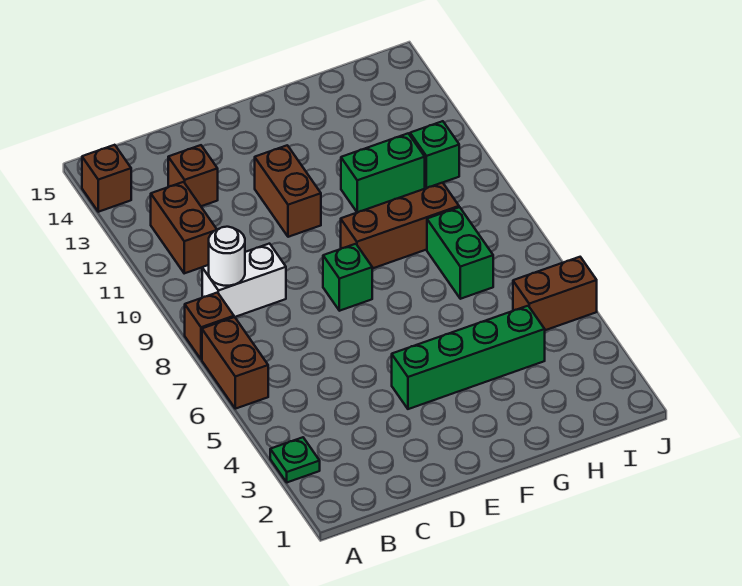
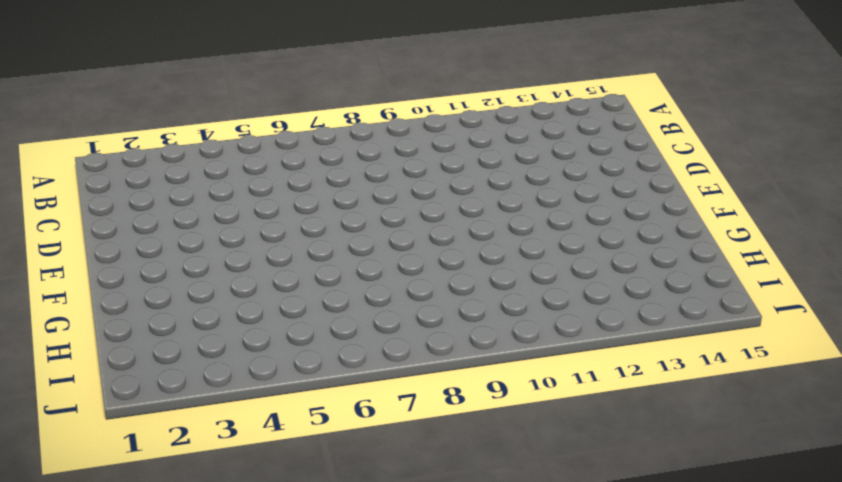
none -> green 1x1 plate [270,437,320,482]
none -> brown 1x2 brick [202,317,268,409]
none -> brown 1x1 brick [185,293,234,359]

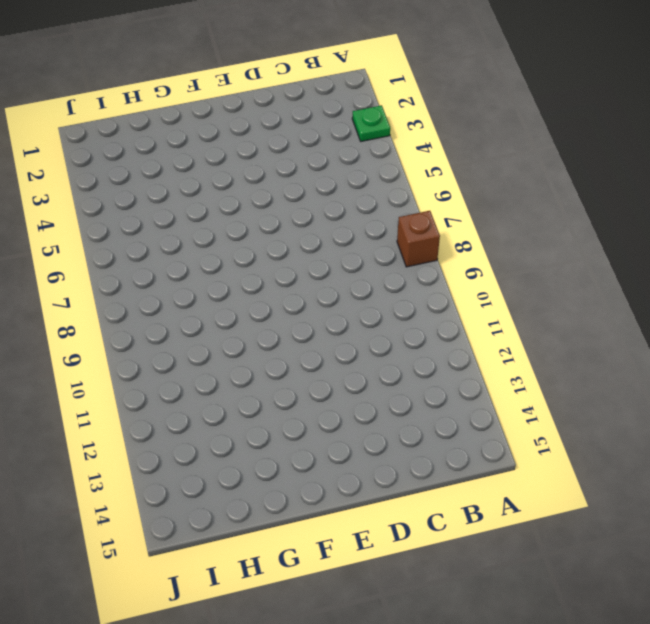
none -> brown 1x2 brick [202,317,268,409]
none -> brown 1x1 brick [82,145,131,212]
none -> white 1x2 brick [202,244,286,317]

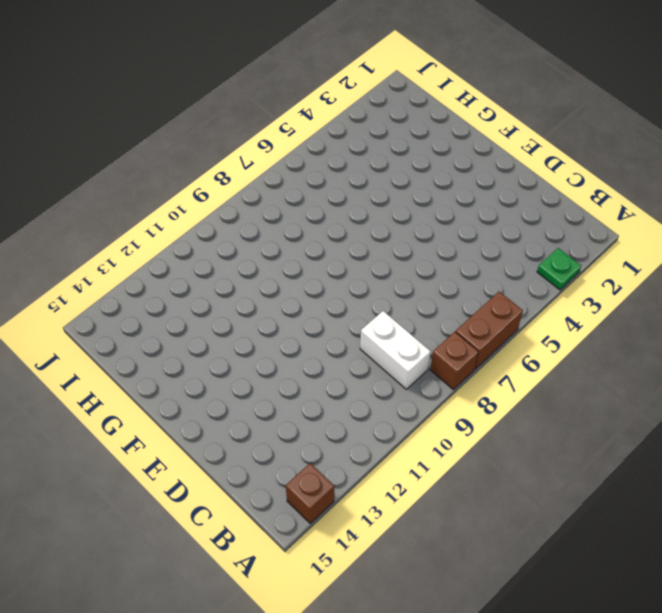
none -> brown 1x2 brick [151,182,217,273]
none -> brown 1x1 brick [168,145,218,206]
none -> green 1x4 brick [392,306,545,409]

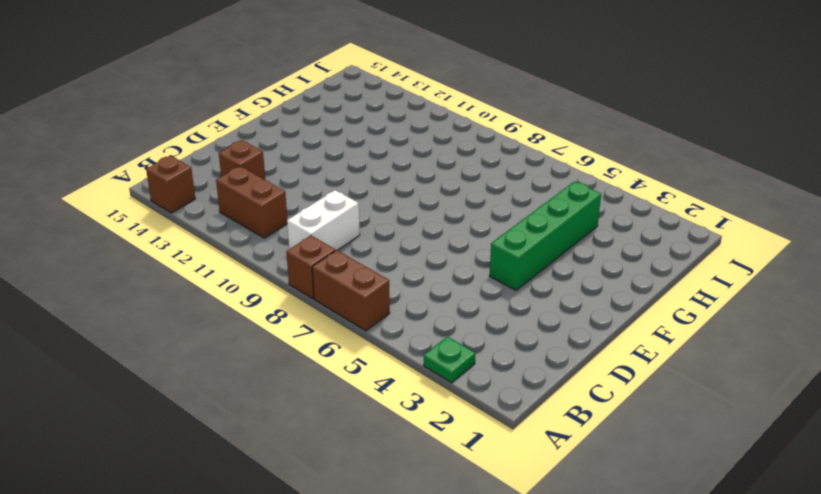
none -> green 1x1 brick [323,244,372,311]
none -> brown 1x2 brick [255,145,321,237]
none -> brown 1x3 brick [341,183,459,269]

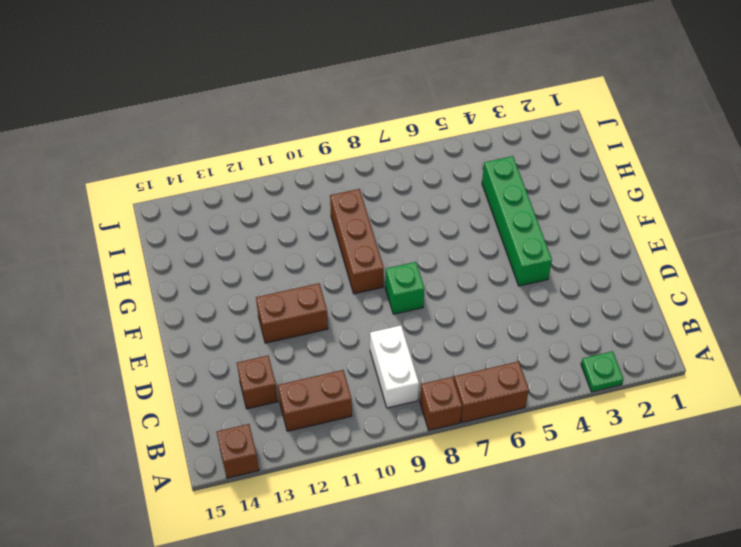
none -> green 1x2 brick [341,133,425,212]
none -> green 1x2 brick [427,207,493,299]
none -> brown 1x2 brick [513,257,597,330]

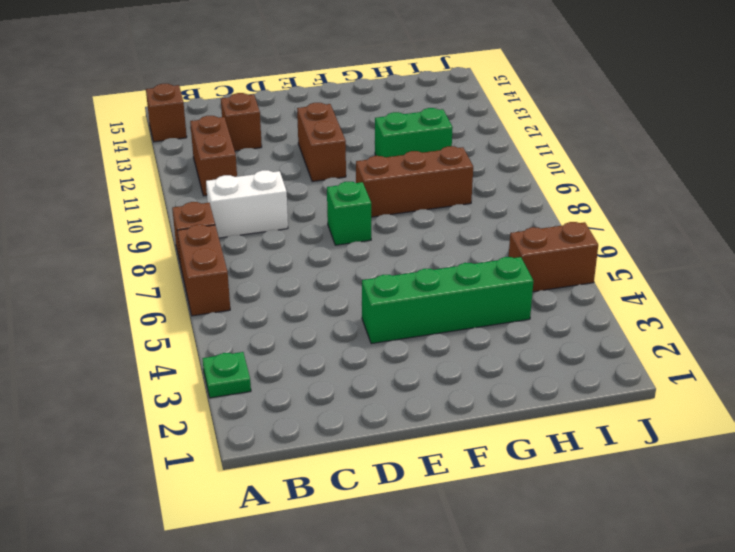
none -> green 1x2 brick [427,207,493,299]
none -> green 1x1 brick [410,121,459,188]
none -> white 1x1 round brick [209,227,245,286]

